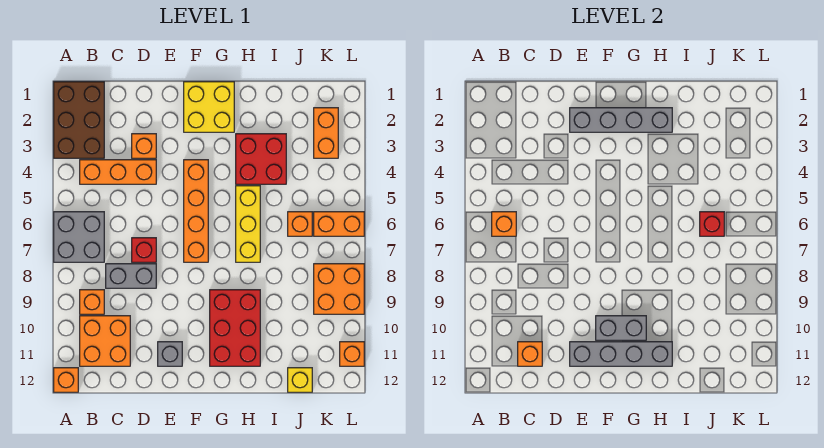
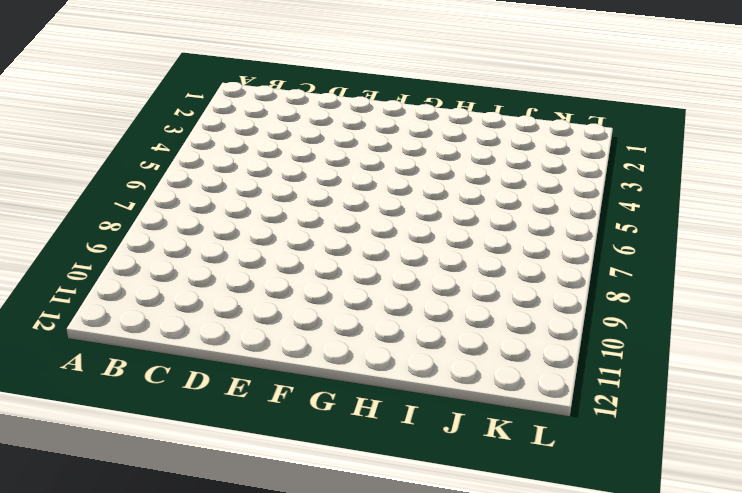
none -> brown 2x3 brick [54,82,104,158]
none -> grey 2x2 brick [54,212,104,262]
none -> orange 1x1 brick [54,368,78,392]

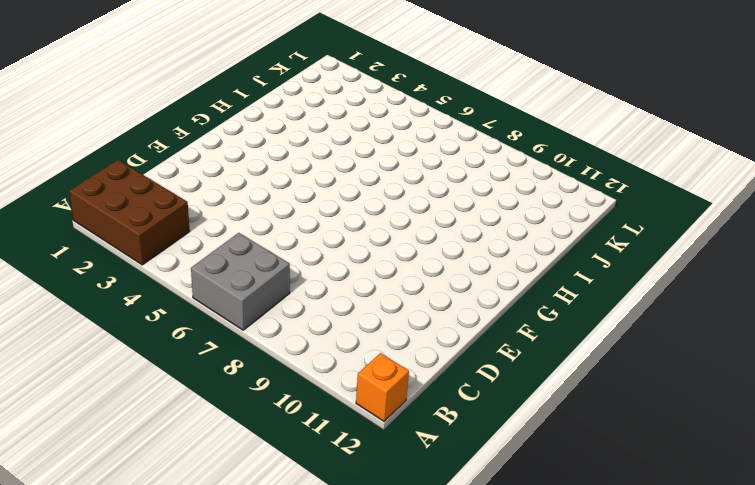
none -> orange 1x3 brick [80,160,156,184]
none -> orange 1x1 brick [80,290,104,314]
none -> orange 2x2 brick [80,316,130,366]

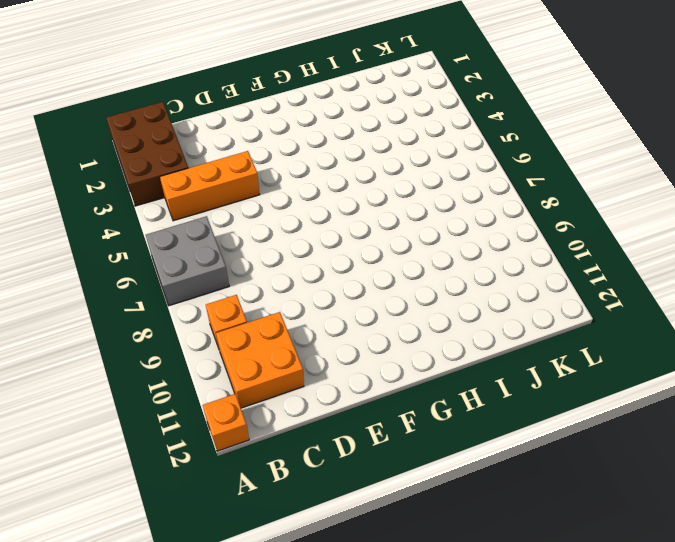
none -> grey 1x2 brick [106,264,156,288]
none -> orange 1x1 brick [132,134,156,158]
none -> red 1x1 brick [132,238,156,262]

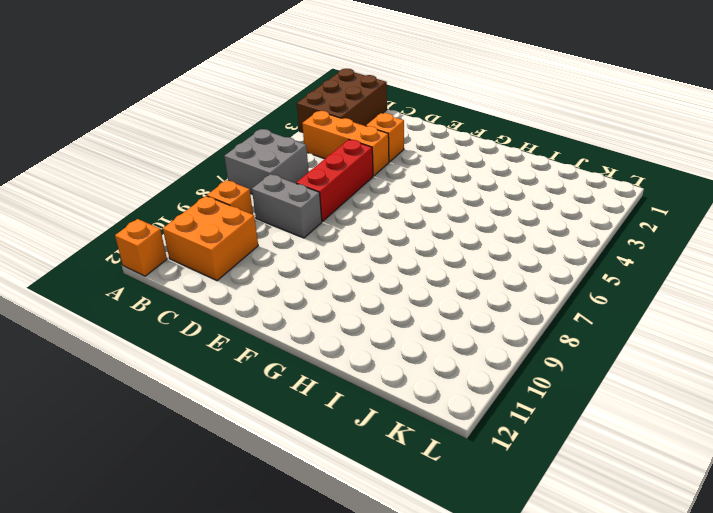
red 1x3 brick [296,140,373,221] -> red 1x1 brick [132,238,156,262]
none -> grey 1x1 brick [158,342,182,366]
none -> yellow 2x2 brick [184,82,234,132]
none -> orange 1x4 brick [184,160,208,262]

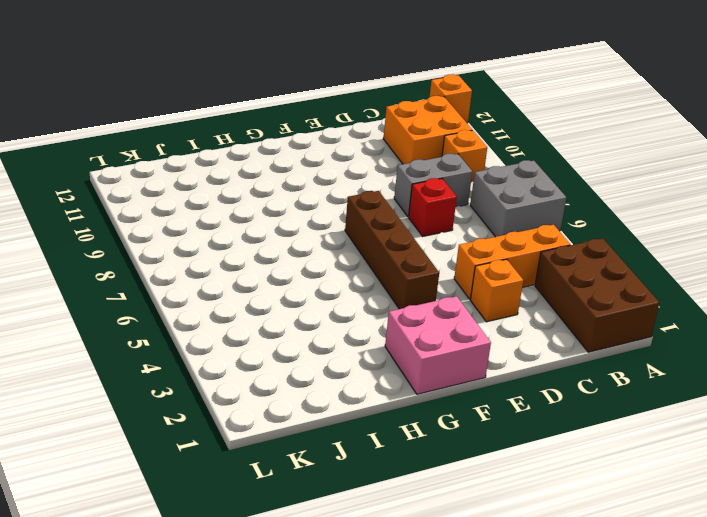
pink 2x2 brick [385,296,491,394] -> yellow 2x2 brick [184,82,234,132]
brown 1x4 brick [345,191,439,309] -> orange 1x4 brick [184,160,208,262]
none -> grey 1x1 brick [158,342,182,366]
none -> red 2x3 brick [210,290,260,366]
none -> red 2x2 brick [236,134,286,184]

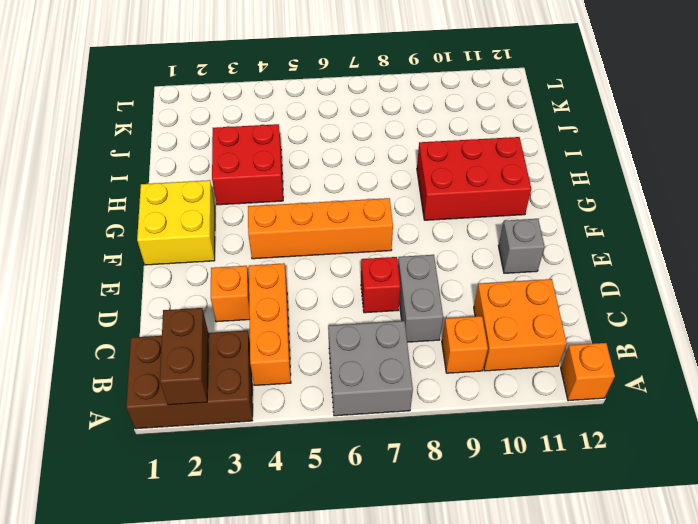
brown 1x2 brick [160,308,208,405] -> none
none -> yellow 1x3 brick [236,186,260,262]
none -> orange 1x1 brick [288,212,312,236]
none -> yellow 1x1 brick [288,368,312,392]

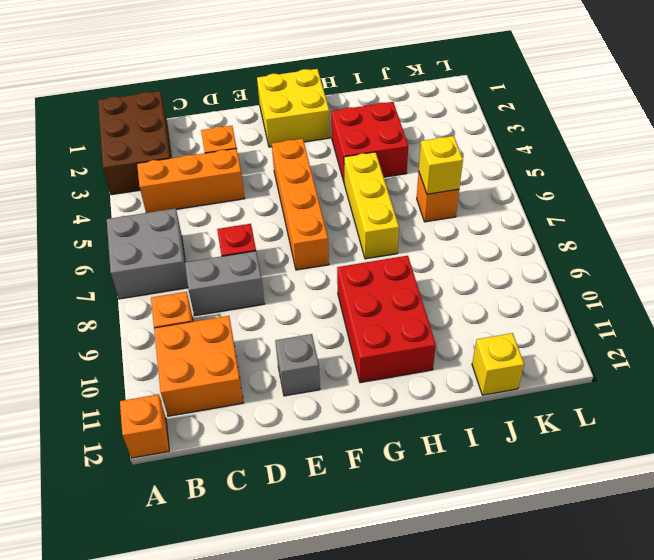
yellow 1x1 brick [419,136,463,194] -> red 1x1 brick [700,212,724,236]
none -> orange 1x2 brick [314,108,338,158]
none -> orange 1x2 brick [314,212,364,236]
none -> orange 2x2 brick [314,264,364,314]

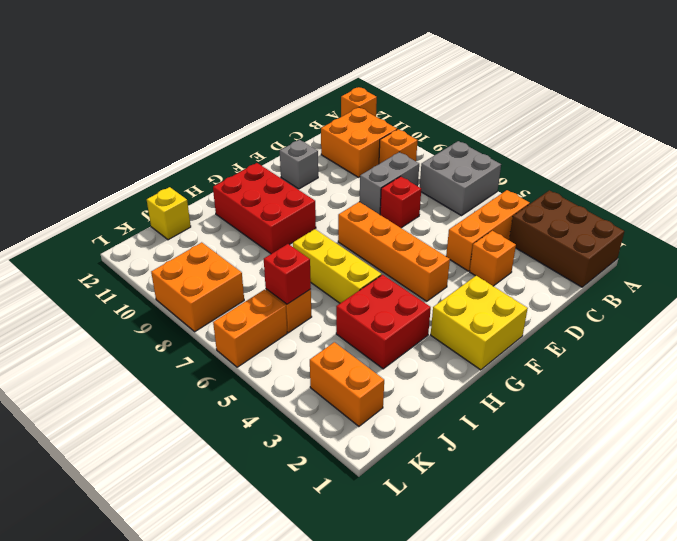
none -> orange 1x1 brick [340,342,364,366]
none -> orange 1x1 brick [492,212,516,236]
none -> orange 1x1 brick [518,342,542,366]

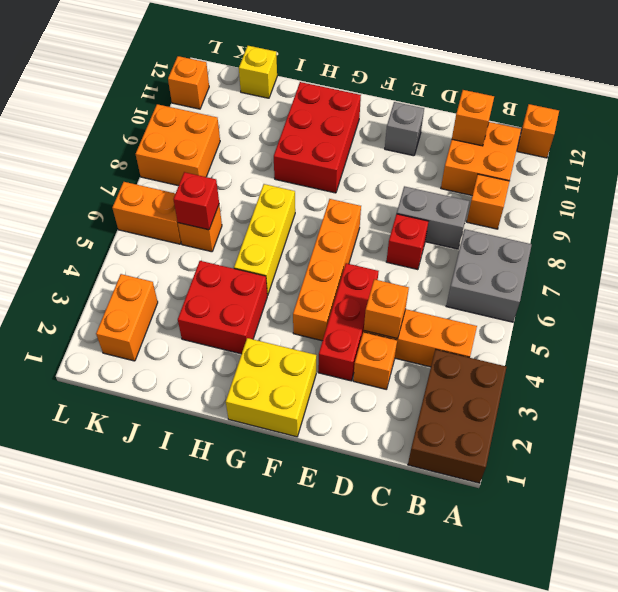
orange 1x1 brick [364,279,409,339] -> orange 1x1 brick moved to [492,212,516,236]
red 1x3 brick [318,263,379,381] -> none
none -> grey 1x4 brick [570,108,672,132]
none -> grey 1x4 brick [570,342,672,366]
none -> grey 1x2 brick [596,316,646,340]

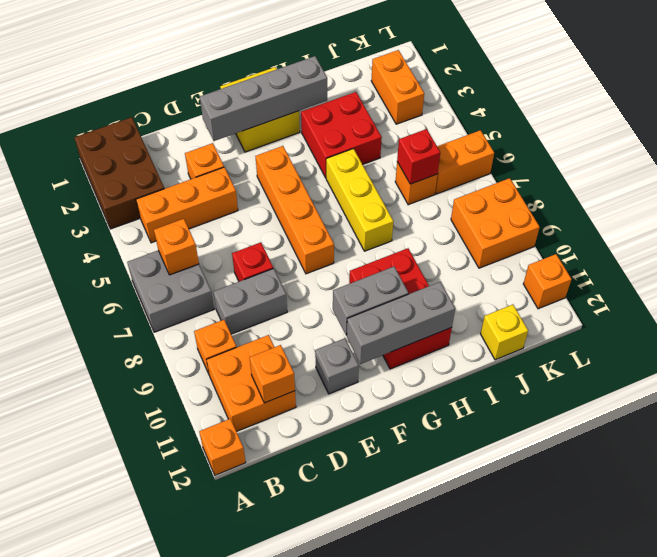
grey 1x3 brick [347,282,455,364] -> grey 1x4 brick [570,342,672,366]

